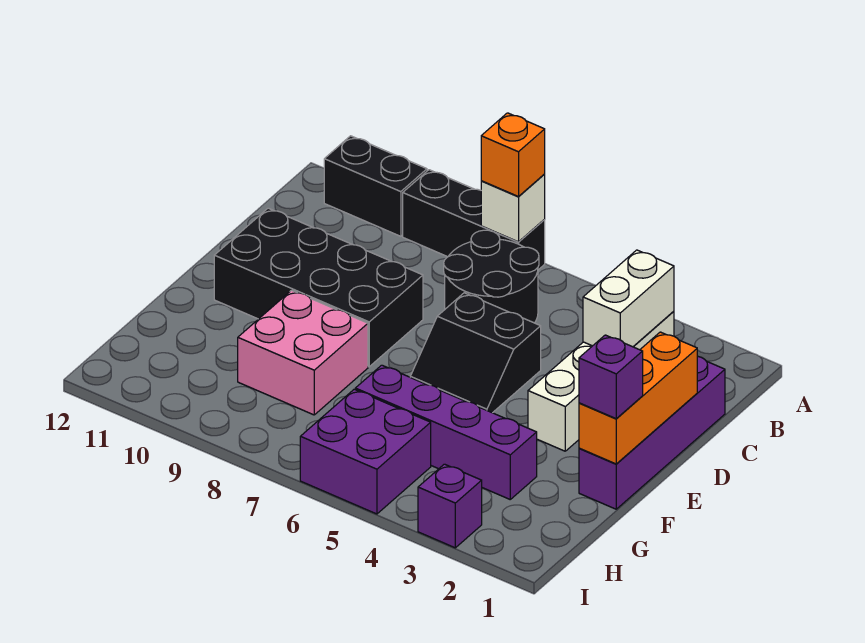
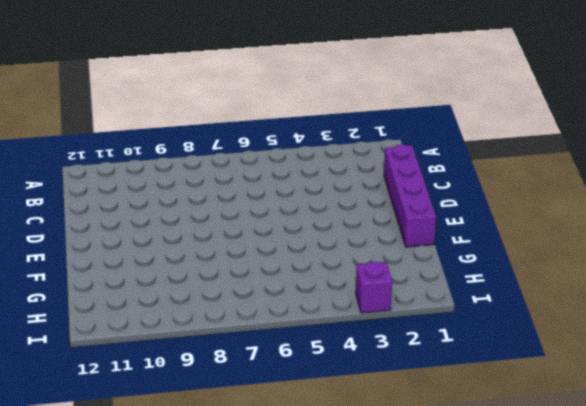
none -> black 1x3 brick [403,170,545,270]
none -> black 1x2 brick [324,136,427,236]
none -> white 1x4 brick [528,311,674,451]

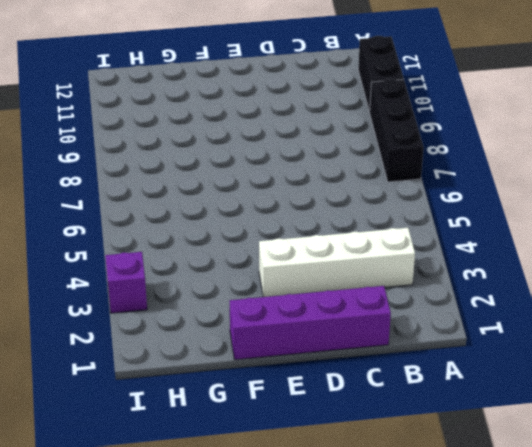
none -> black 2x2 round brick [444,230,539,323]
none -> black 2x2 slope [410,293,541,413]
none -> black 2x4 brick [214,208,423,367]

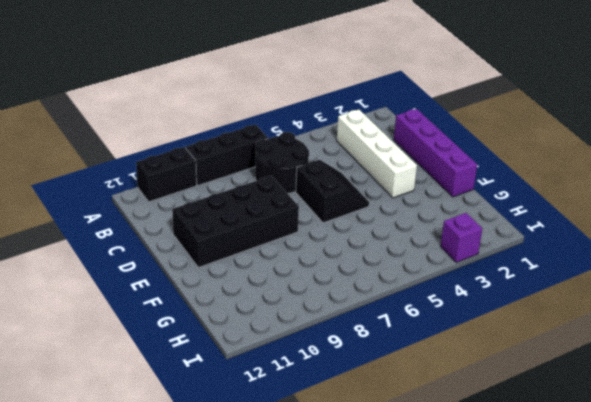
black 2x2 slope [296,160,369,223] -> black 2x2 slope turned to [410,293,541,413]
none -> pink 2x2 brick [238,290,368,415]
none -> purple 1x4 brick [355,365,537,499]
none -> purple 2x2 brick [300,389,431,514]

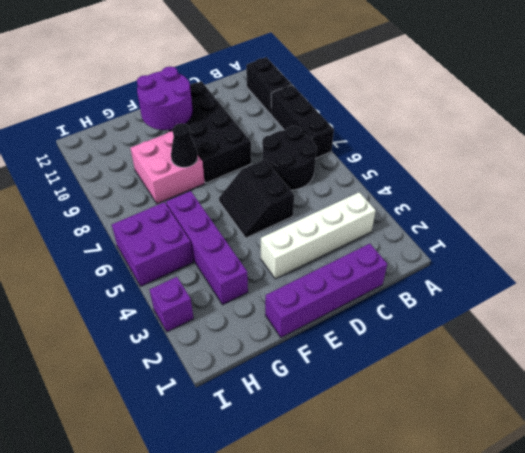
purple 2x2 round brick [137,66,193,130] -> none
black 1x1 cone [171,123,198,167] -> none
none -> white 1x1 brick [481,174,545,242]
none -> white 1x2 brick [583,250,674,347]
none -> orange 1x3 brick [579,332,697,464]

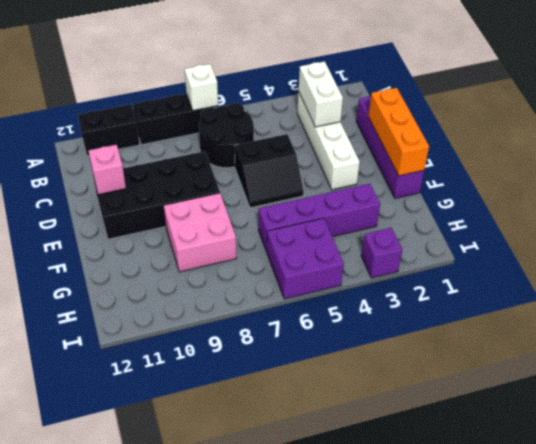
pink 1x1 brick [89,145,126,195] -> none
none -> orange 1x1 brick [481,113,545,197]
none -> purple 1x1 brick [579,335,643,419]

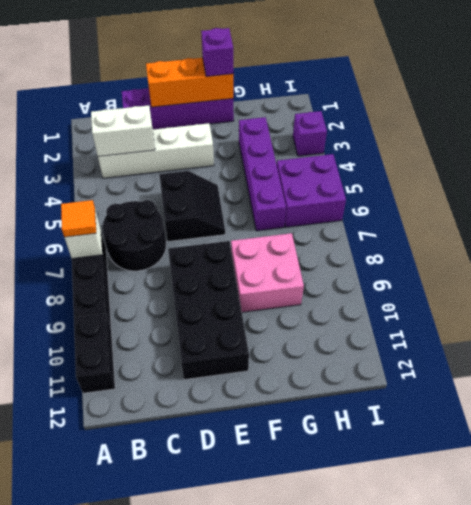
orange 1x1 tile [61,200,96,237] -> orange 1x1 brick [481,113,545,197]

